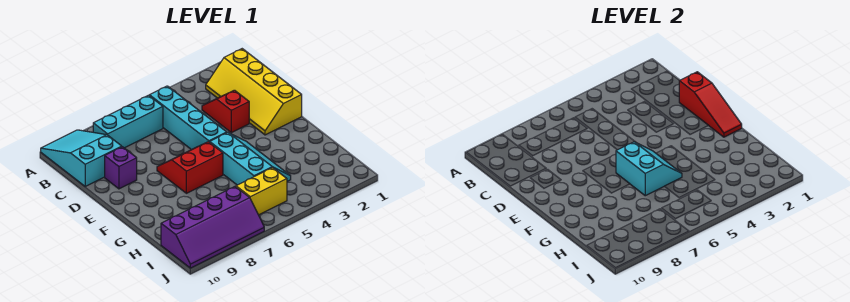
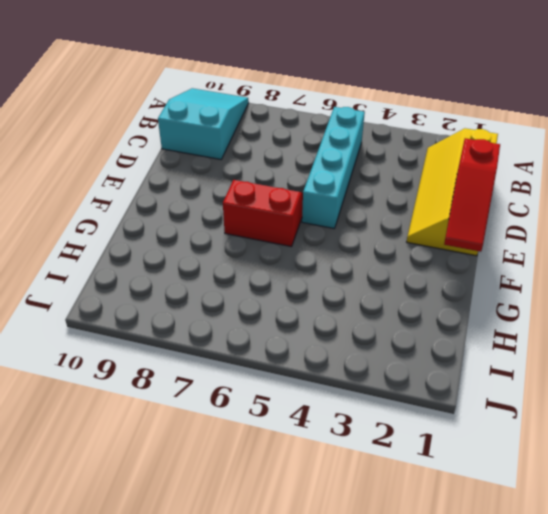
none -> cyan 1x3 brick [93,95,163,148]
none -> red 1x2 slope [202,90,249,133]
none -> purple 1x1 brick [105,147,137,189]

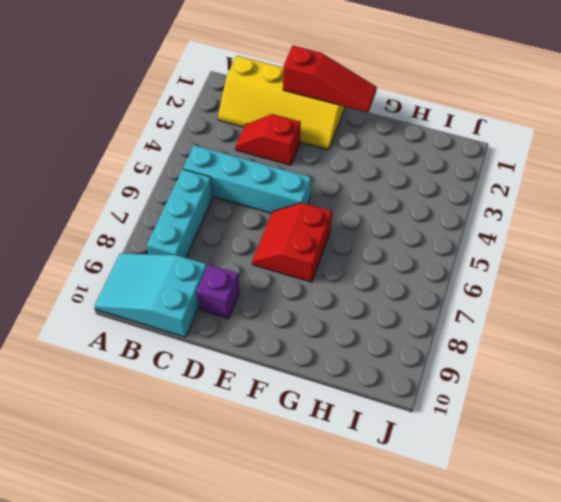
none -> cyan 2x3 slope [210,133,291,185]
none -> yellow 1x2 brick [236,168,287,215]
none -> purple 2x4 slope [161,187,264,268]

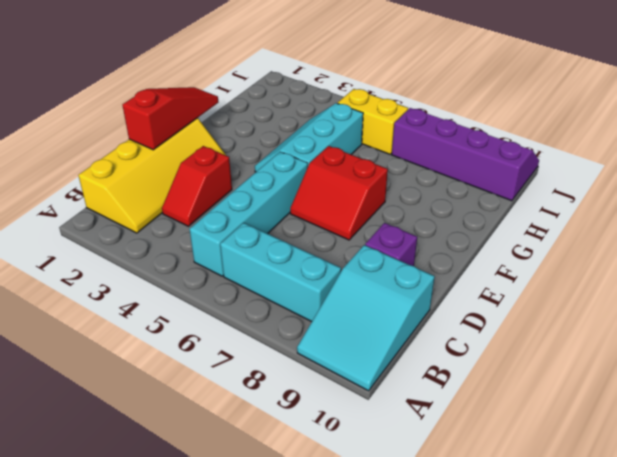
none -> cyan 2x2 slope [616,142,682,196]

